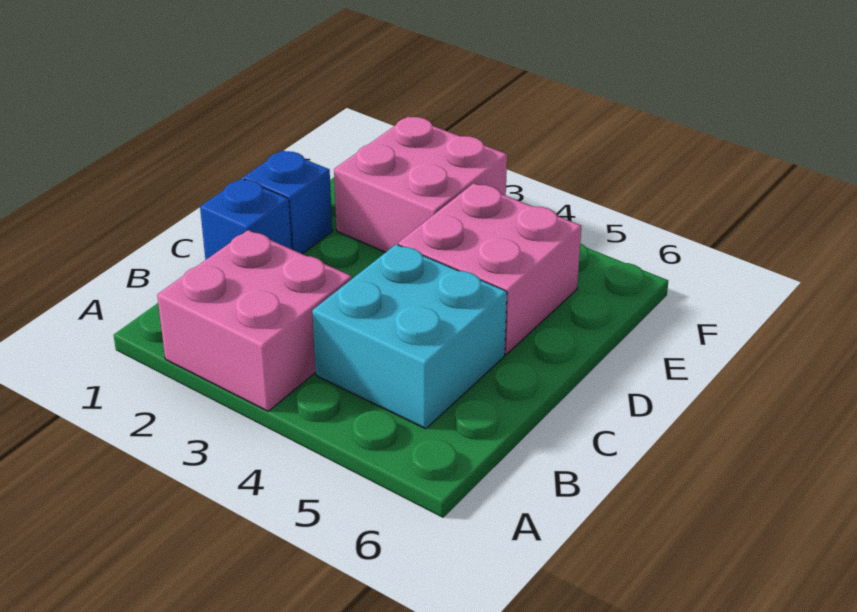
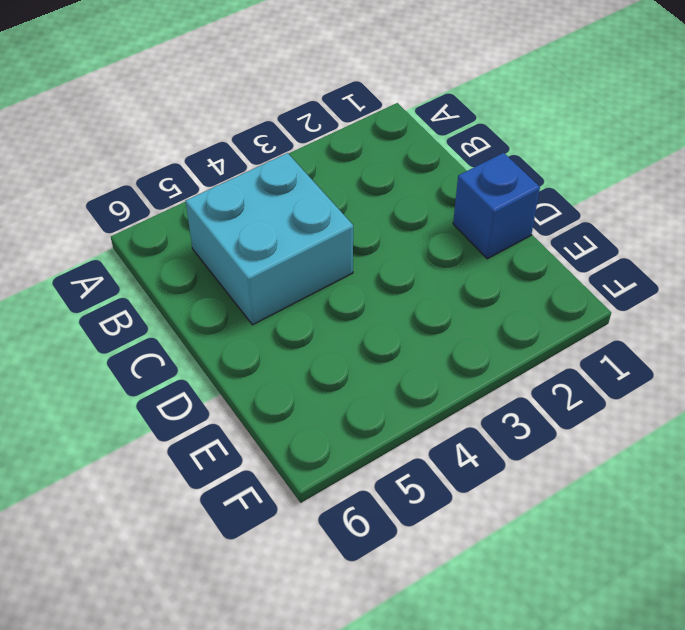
none -> pink 2x2 brick [157,230,352,411]
none -> blue 1x1 brick [200,178,292,260]

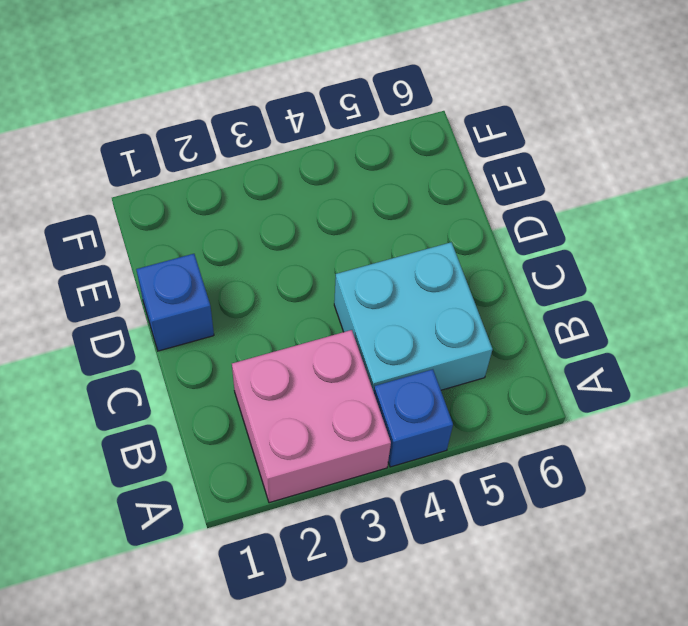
blue 1x1 brick [374,369,453,467] -> blue 1x1 brick moved to [200,178,292,260]
none -> pink 2x2 brick [398,183,581,354]
none -> pink 2x2 brick [334,117,507,252]

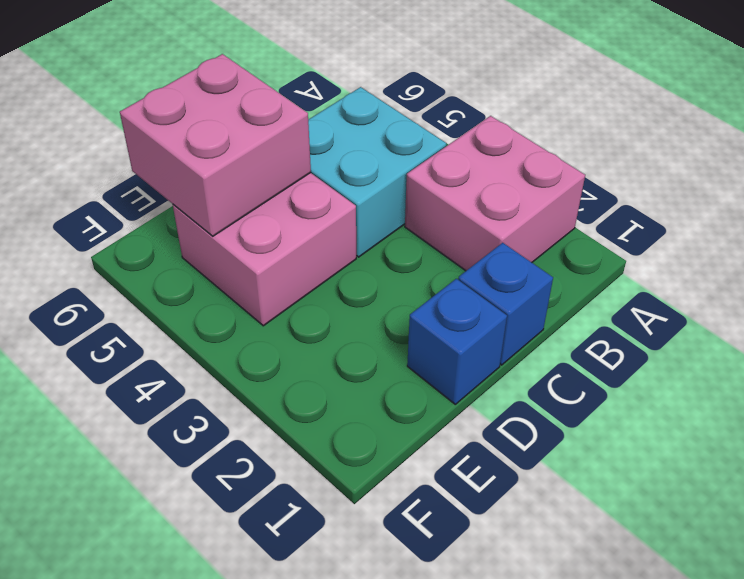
pink 2x2 brick [120,54,311,236] -> pink 2x2 brick moved to [334,117,507,252]

